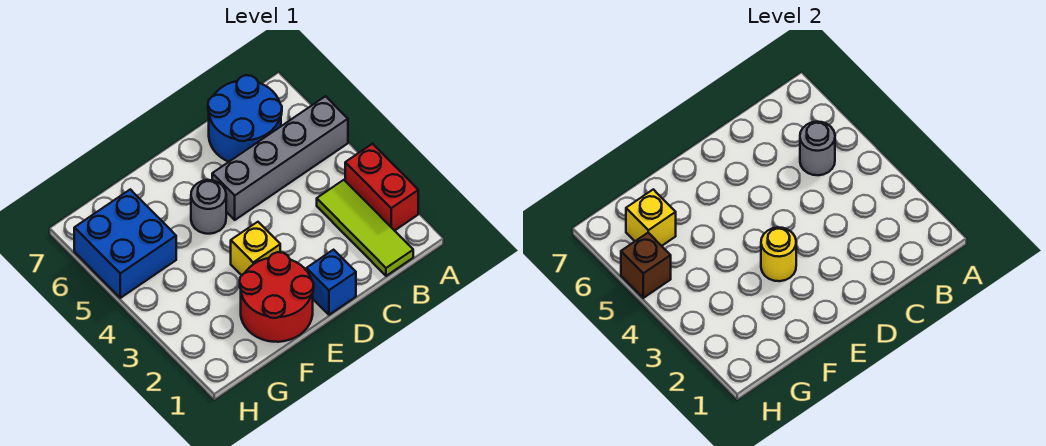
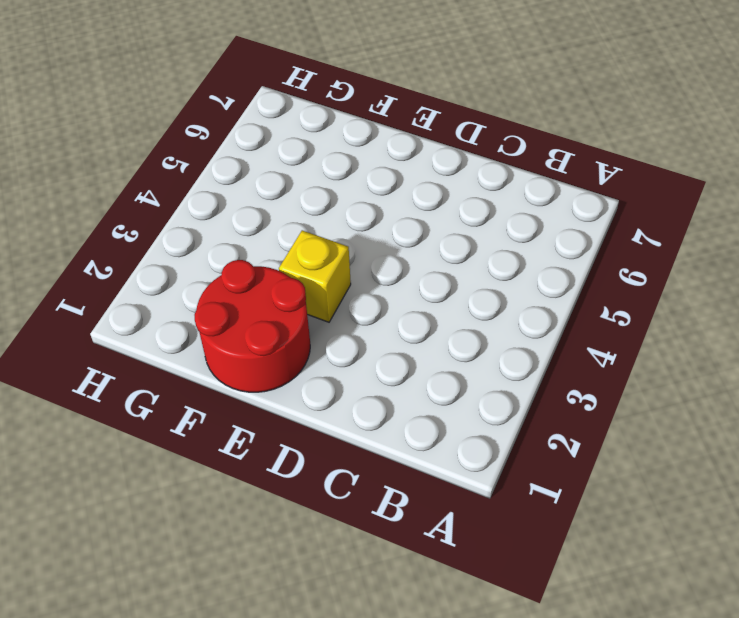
none -> red 1x2 brick [345,144,418,231]
none -> grey 1x4 brick [212,96,348,220]
none -> lime 1x3 tile [317,180,413,276]

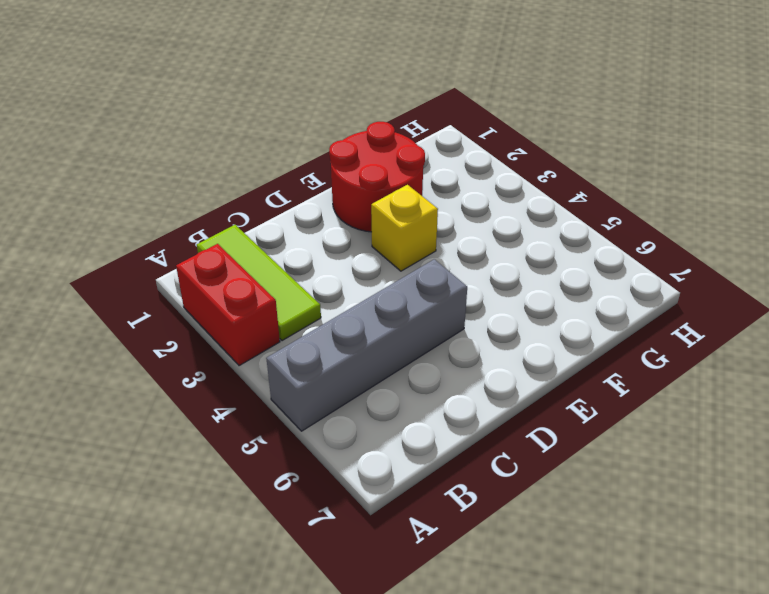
none -> blue 2x2 round brick [208,75,282,162]
none -> blue 1x1 brick [306,250,356,315]
none -> grey 1x1 round brick [191,180,226,234]

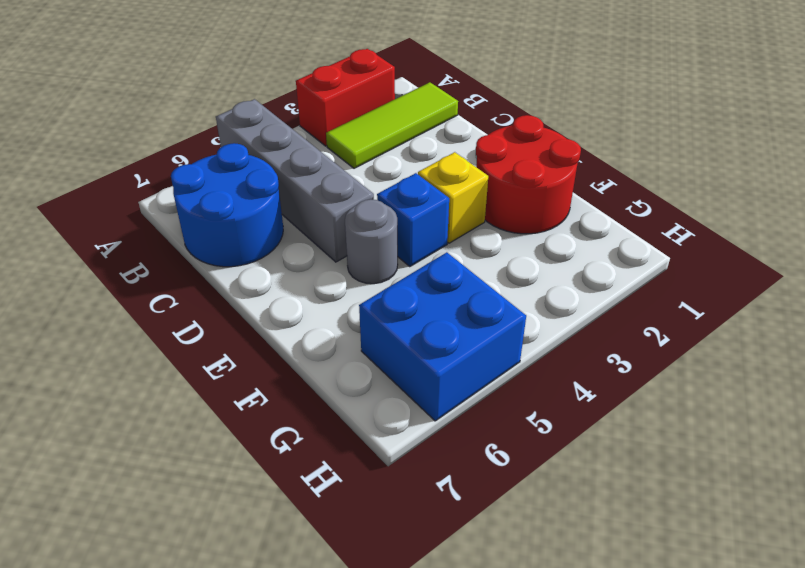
blue 1x1 brick [377,173,449,267] -> blue 1x1 brick moved to [306,250,356,315]
none -> grey 1x1 round brick [800,122,835,175]
none -> yellow 1x1 round brick [761,227,796,281]
none -> yellow 1x1 brick [626,189,676,246]

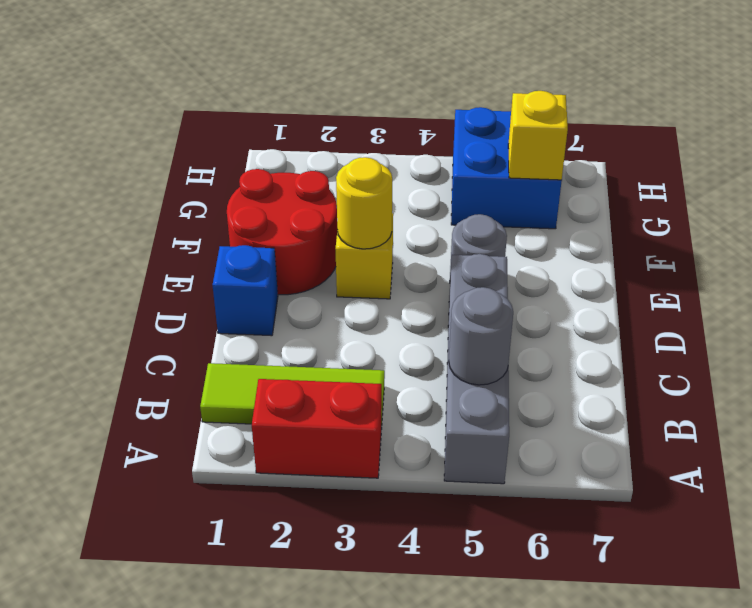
none -> blue 2x2 round brick [208,75,282,162]
none -> brown 1x1 brick [621,233,671,298]

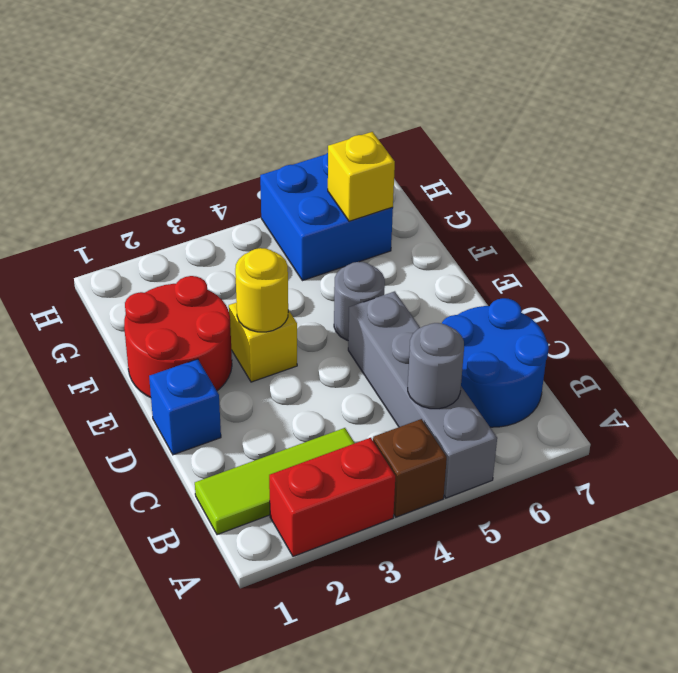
brown 1x1 brick [373,419,447,517] -> brown 1x1 brick moved to [621,233,671,298]

